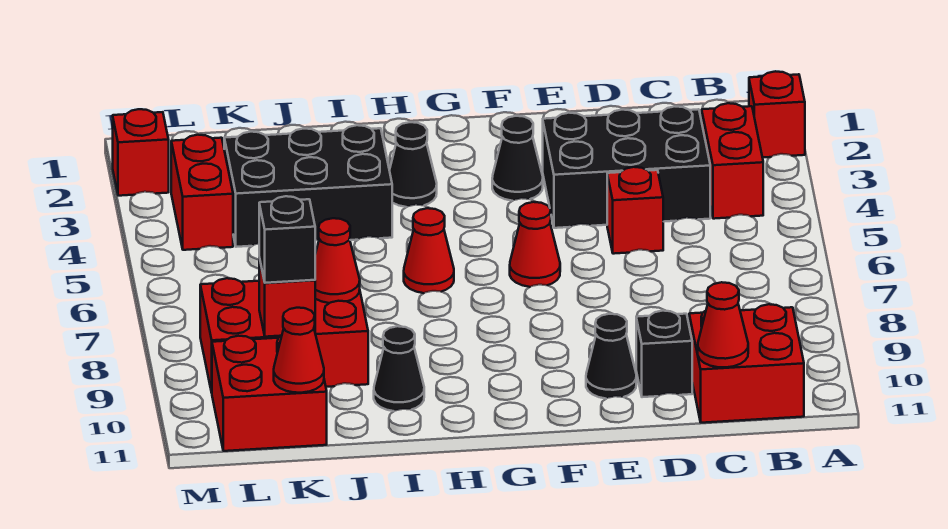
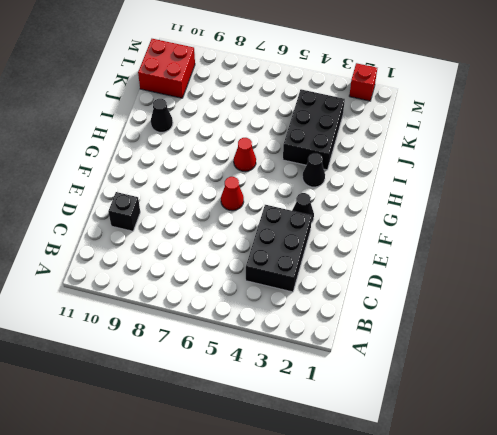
none -> red 1x1 brick [749,71,805,158]
none -> red 1x2 brick [702,103,763,219]
none -> red 2x2 brick [689,304,804,423]

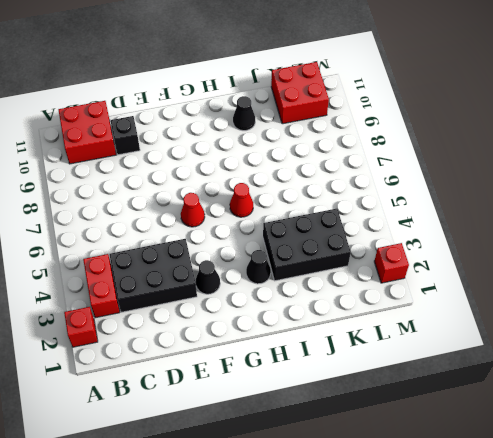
none -> red 1x1 brick [607,167,663,254]
none -> black 1x1 cone [586,314,636,399]
none -> red 2x3 brick [200,278,368,392]

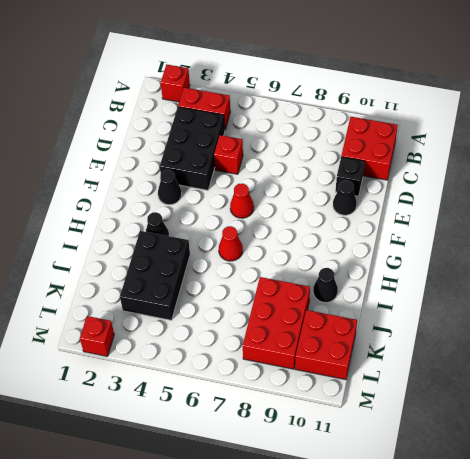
none -> red 1x2 brick [171,135,233,250]
none -> red 1x1 cone [698,282,748,367]
none -> red 1x1 cone [315,218,360,303]

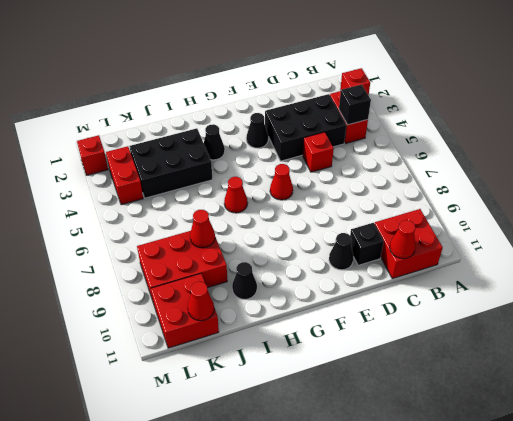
black 1x1 brick [339,84,371,125] -> black 1x1 brick moved to [259,196,315,283]
none -> red 1x1 brick [259,258,315,337]

